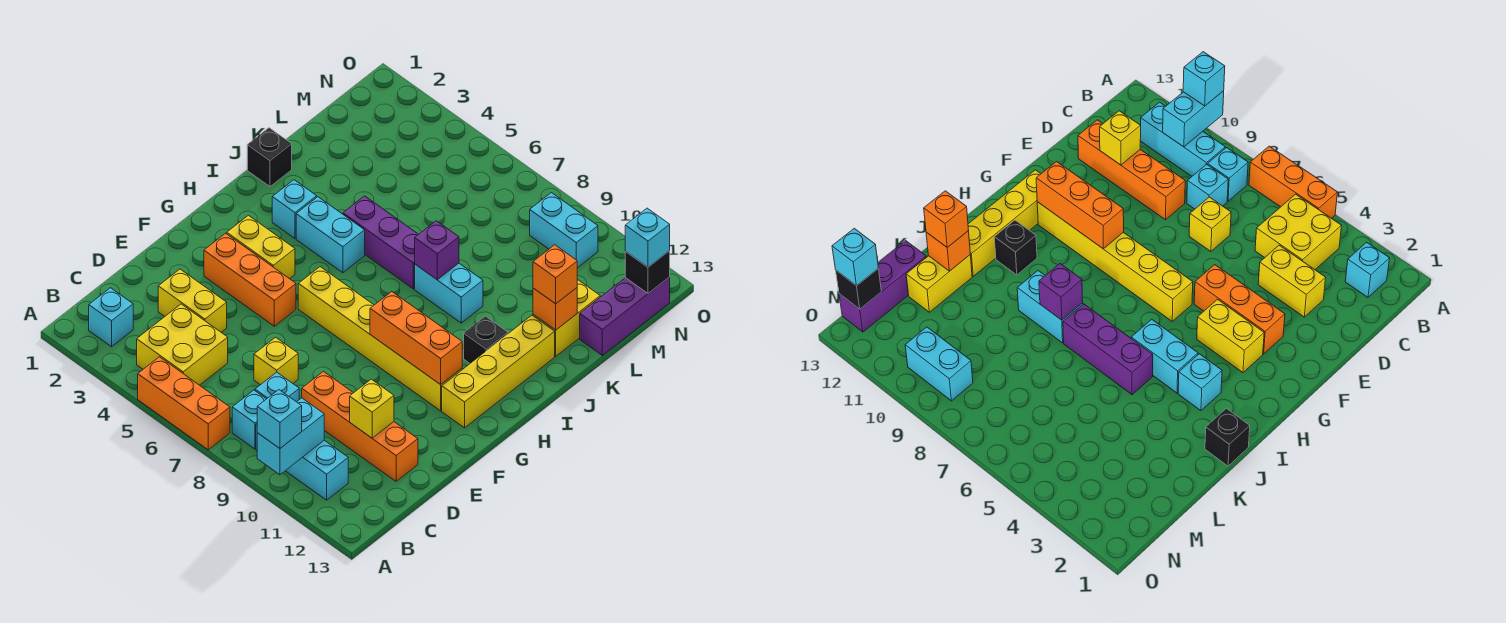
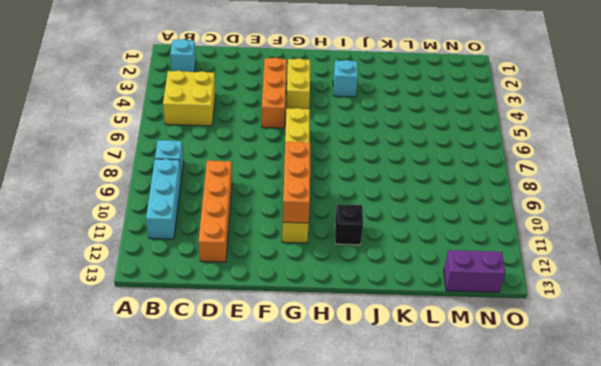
purple 1x2 brick [444,250,505,292] -> purple 1x3 brick [580,277,670,355]
none -> orange 1x3 brick [138,357,230,450]
none -> cyan 1x1 brick [255,372,299,402]
none -> yellow 1x2 brick [158,269,227,332]
none -> yellow 1x1 brick [254,337,298,385]

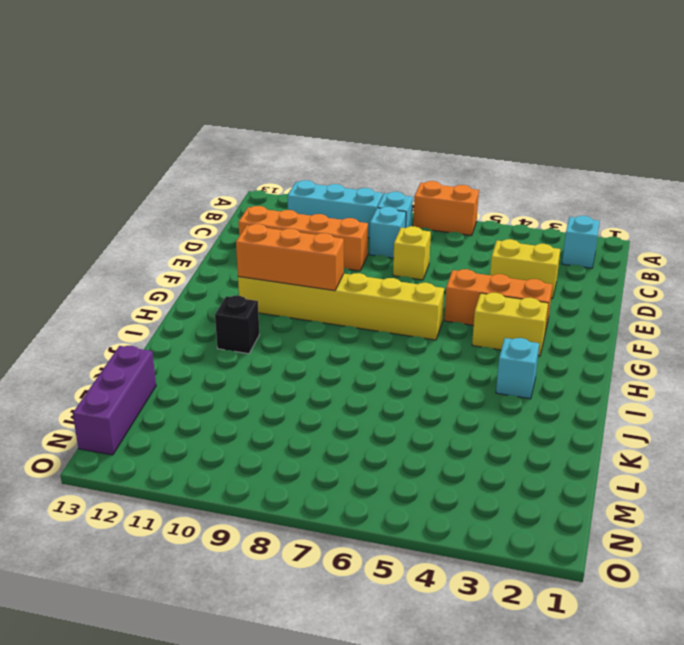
orange 1x2 brick [413,181,479,235] -> orange 1x3 brick [138,357,230,450]
none -> yellow 2x2 brick [137,304,228,385]
none -> yellow 1x4 brick [442,315,555,428]
none -> cyan 1x2 brick [296,197,365,273]
none -> black 1x1 brick [247,128,292,186]

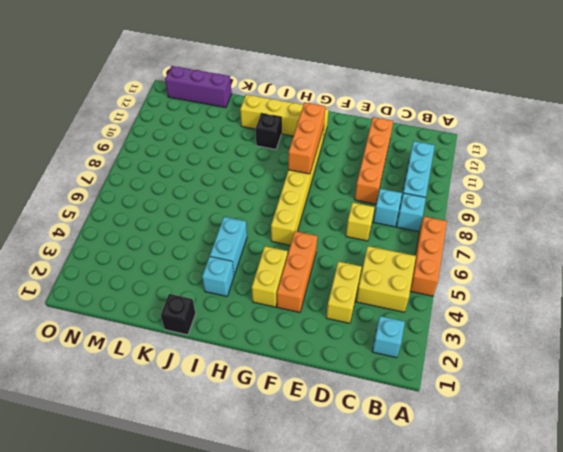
none -> purple 1x3 brick [343,196,419,289]
none -> cyan 1x2 brick [415,263,483,323]
none -> yellow 1x2 brick [533,279,600,356]
none -> cyan 1x2 brick [530,193,598,268]

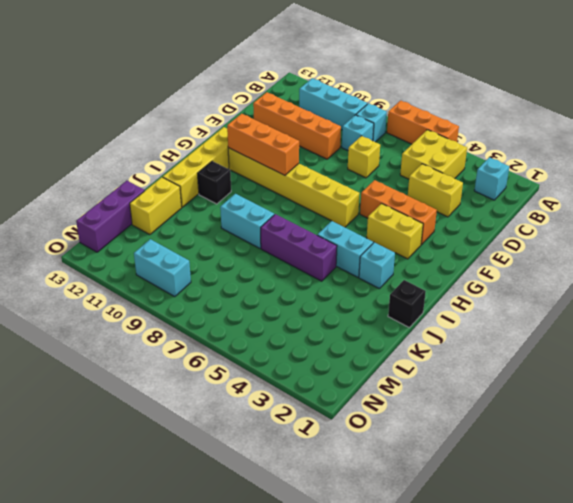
none -> cyan 1x2 brick [257,398,324,475]
none -> yellow 1x1 brick [350,379,394,438]
none -> purple 1x1 brick [415,221,459,280]
none -> orange 1x1 brick [533,288,577,330]

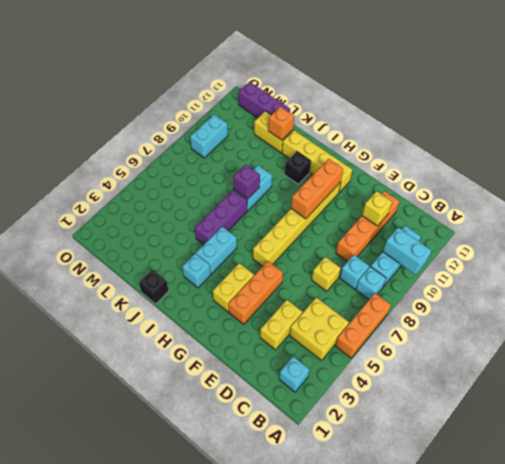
none -> black 1x1 brick [625,251,670,293]
none -> cyan 1x1 brick [257,390,302,448]
none -> orange 1x1 brick [533,245,577,304]
none -> cyan 1x1 brick [625,208,670,267]

